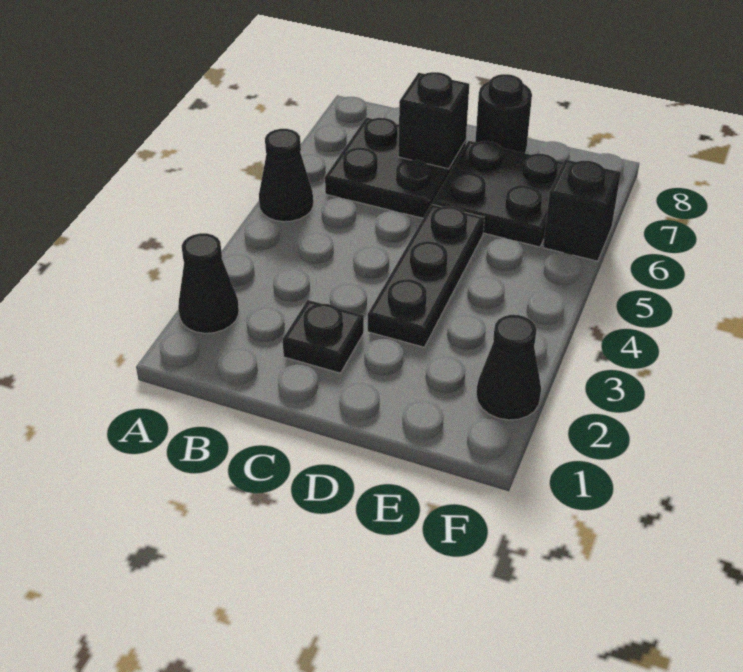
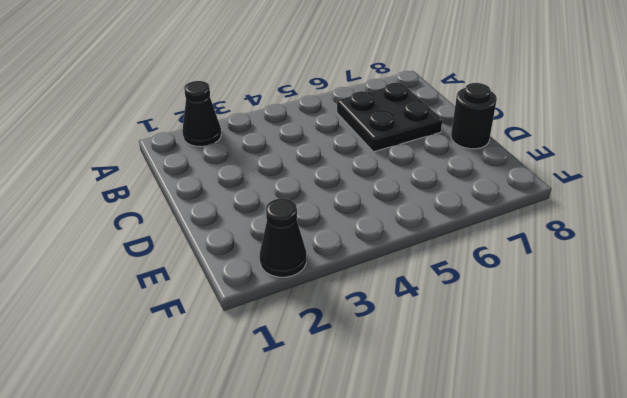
none -> black 1x1 cone [259,129,313,222]
none -> black 1x1 plate [283,300,364,373]

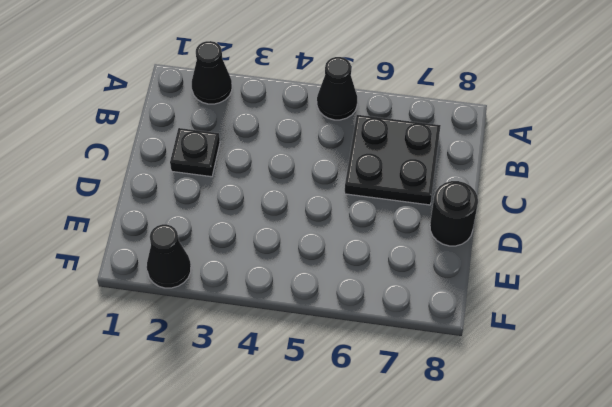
none -> black 1x3 plate [368,204,484,347]
none -> black 2x2 plate [432,141,564,247]

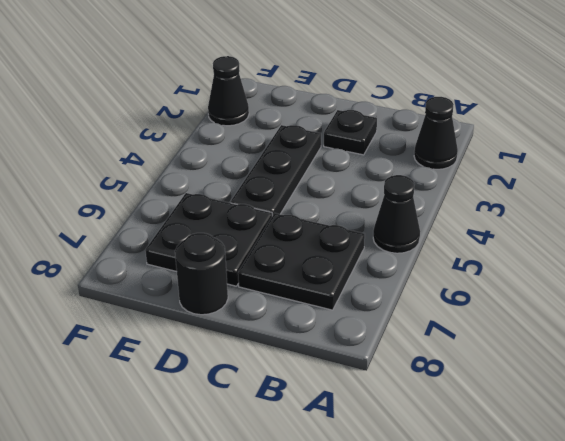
none -> black 1x1 brick [543,160,621,261]
none -> black 1x1 brick [398,72,469,169]

